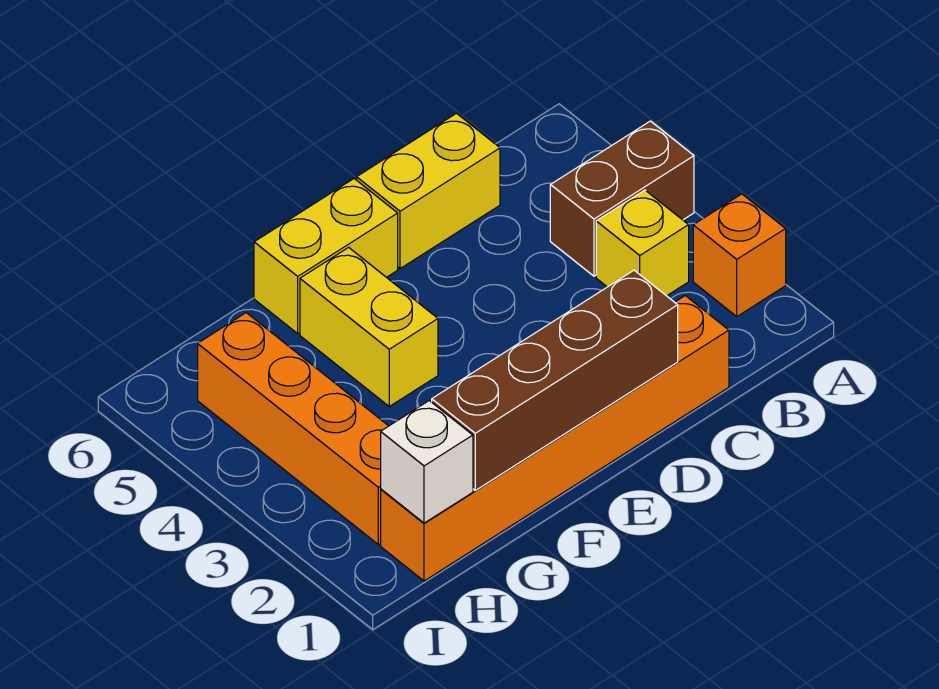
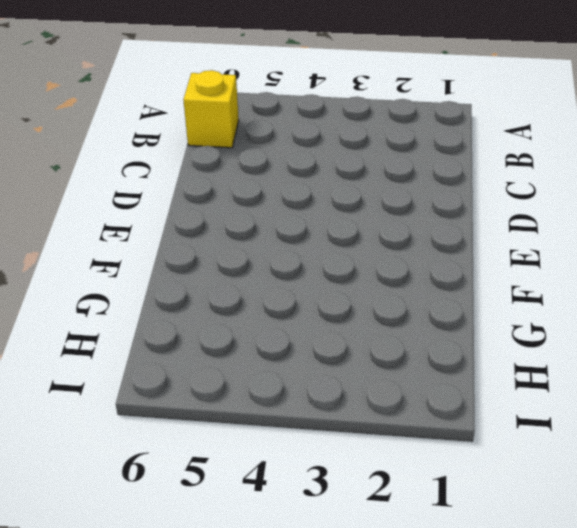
yellow 1x1 brick [184,70,239,148] -> yellow 1x1 brick moved to [596,190,689,296]
none -> orange 1x1 brick [693,194,786,316]
none -> brown 1x2 brick [550,121,694,276]

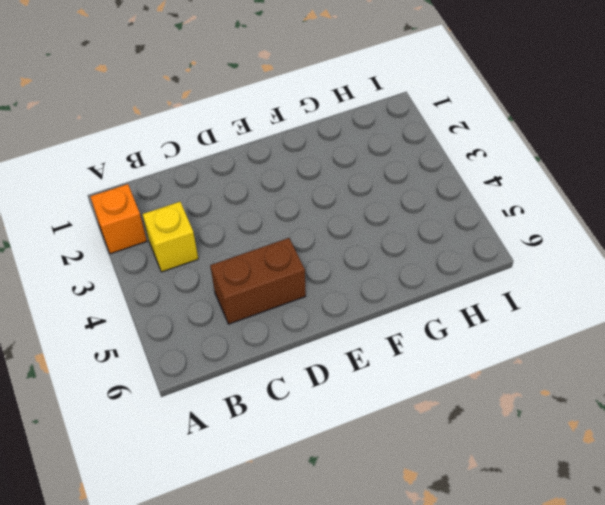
brown 1x2 brick [210,238,306,324] -> brown 1x2 brick moved to [550,121,694,276]
none -> orange 1x6 brick [381,296,729,581]
none -> yellow 1x2 brick [357,113,500,269]

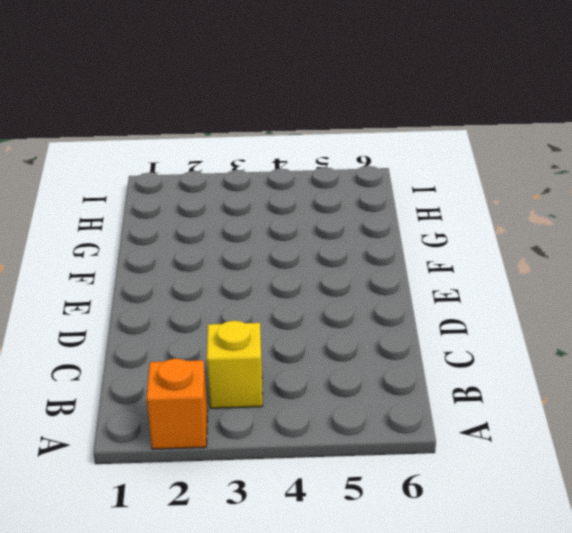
none -> brown 1x2 brick [550,121,694,276]
none -> orange 1x6 brick [381,296,729,581]

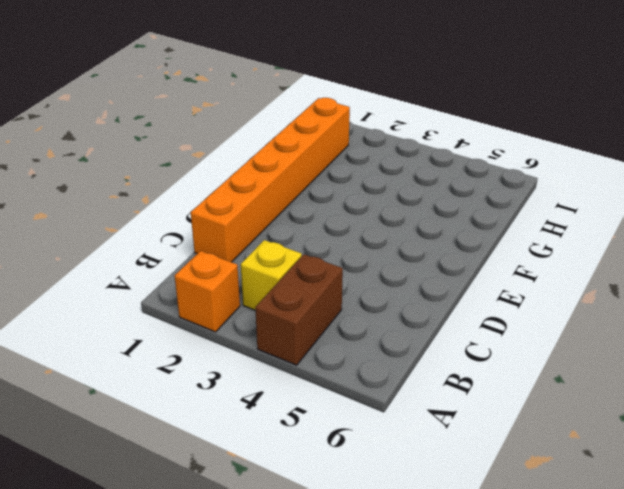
none -> yellow 1x2 brick [357,113,500,269]
none -> yellow 1x2 brick [254,179,398,333]

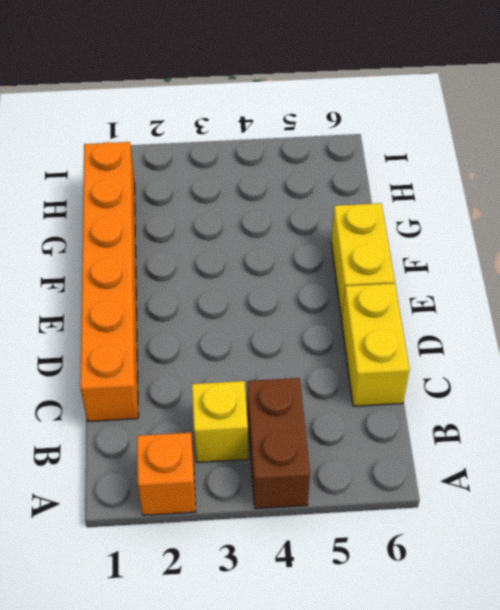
none -> yellow 1x2 brick [300,247,438,406]
none -> orange 1x4 brick [198,313,388,544]

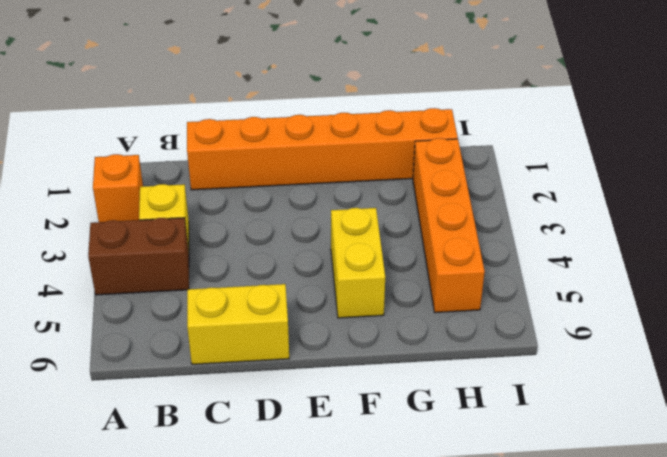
none -> yellow 1x2 brick [254,179,398,333]
none -> brown 1x4 brick [432,270,678,490]

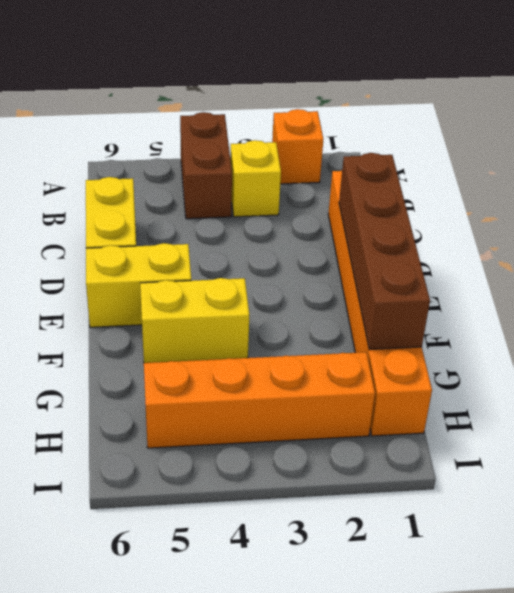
yellow 1x2 brick [86,243,191,327] -> yellow 1x2 brick turned to [254,179,398,333]
none -> white 1x1 brick [381,401,473,523]

